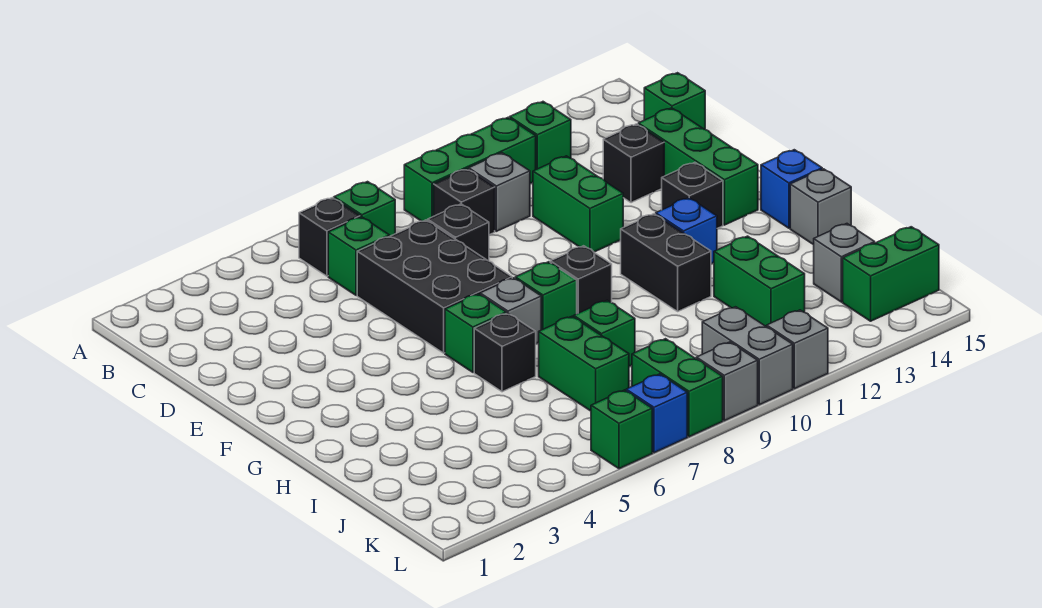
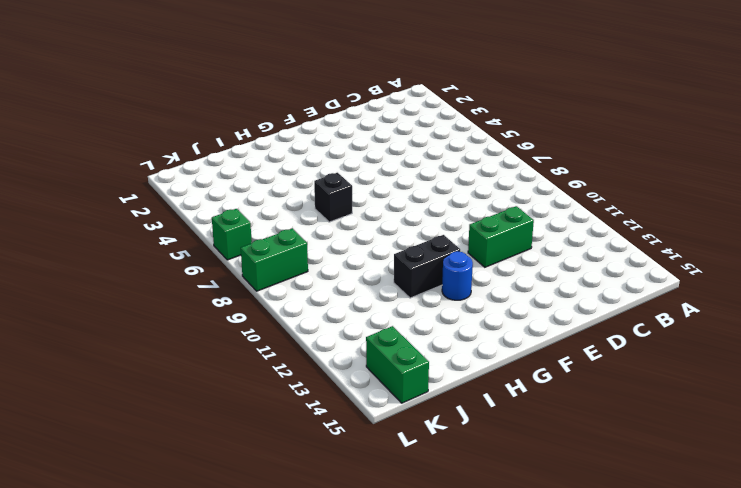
blue 1x1 round brick [442,251,473,300] -> blue 1x1 brick [656,198,717,264]
none -> black 1x1 brick [299,198,360,276]
none -> green 1x1 brick [334,182,395,236]
none -> green 1x3 brick [404,118,536,221]
none -> green 1x1 brick [510,102,571,169]

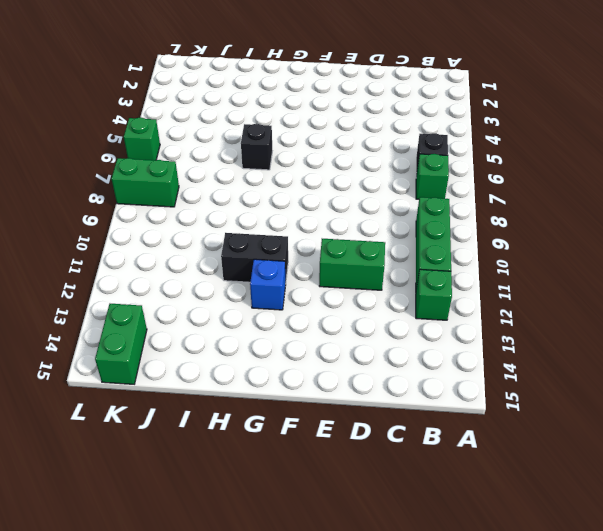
none -> green 1x1 brick [328,217,389,295]
none -> black 1x1 brick [434,169,495,235]
none -> grey 1x1 brick [469,153,530,231]
none -> green 1x1 brick [644,73,705,129]

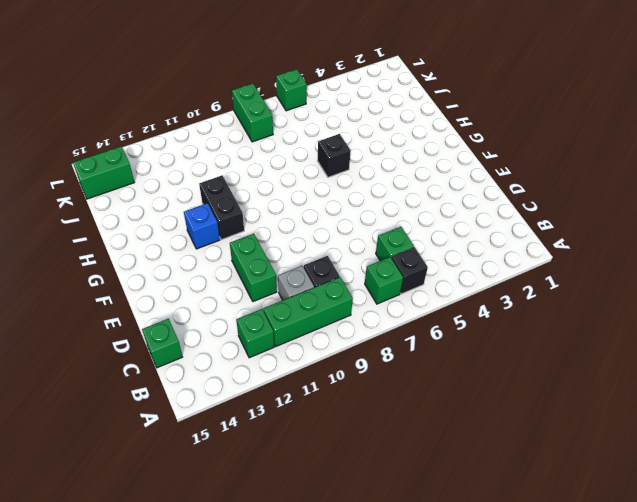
none -> black 2x3 brick [357,220,512,353]
none -> black 1x1 brick [428,204,489,261]
none -> black 1x1 brick [603,124,664,203]
none -> green 1x3 brick [638,108,758,225]

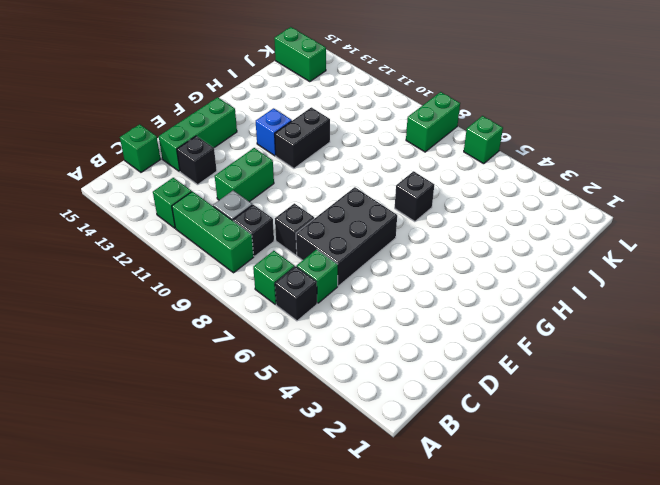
none -> black 1x1 brick [662,163,723,228]
none -> green 1x1 brick [445,294,506,372]
none -> grey 1x1 brick [480,278,541,344]
none -> green 1x1 brick [515,262,577,330]

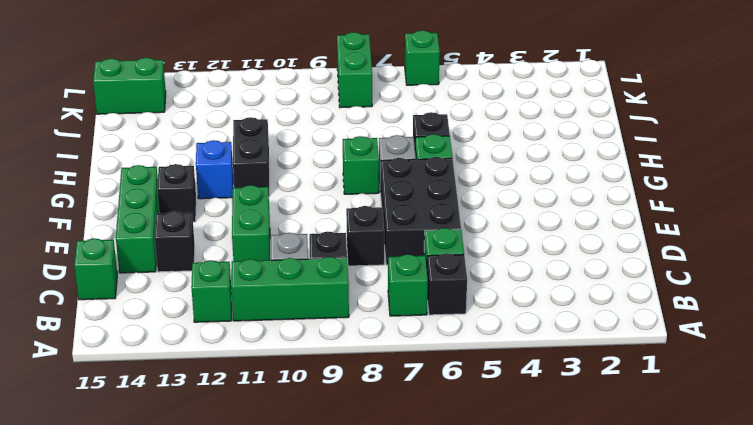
none -> black 1x1 brick [550,246,612,314]
none -> blue 1x1 brick [761,150,822,228]
none -> grey 1x1 brick [790,169,851,245]
none -> green 1x2 brick [539,316,629,411]

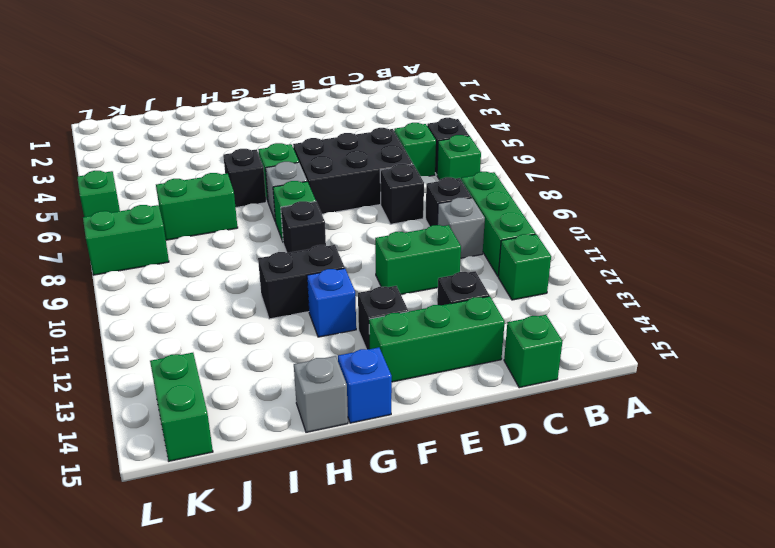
none -> green 1x1 brick [574,300,635,366]
none -> green 1x2 brick [714,236,805,327]
none -> grey 1x1 brick [814,224,875,302]
none -> grey 1x2 brick [702,307,793,405]

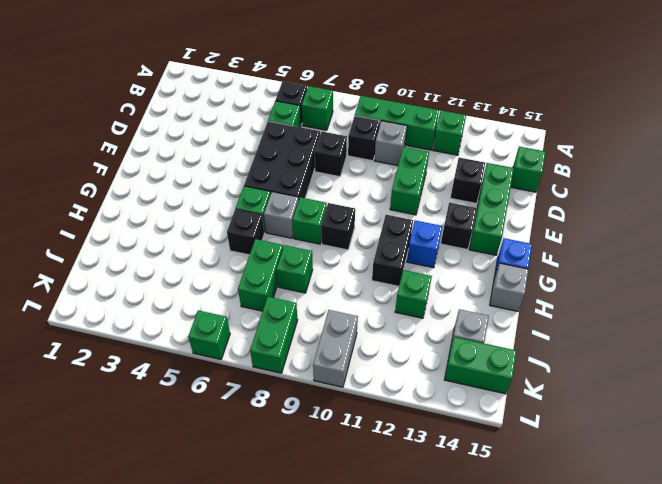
green 1x1 brick [395,270,432,318] -> green 1x2 brick [714,236,805,327]
none -> blue 1x1 brick [626,374,687,453]
none -> grey 1x1 brick [696,342,758,421]
none -> grey 1x1 brick [767,310,828,389]

